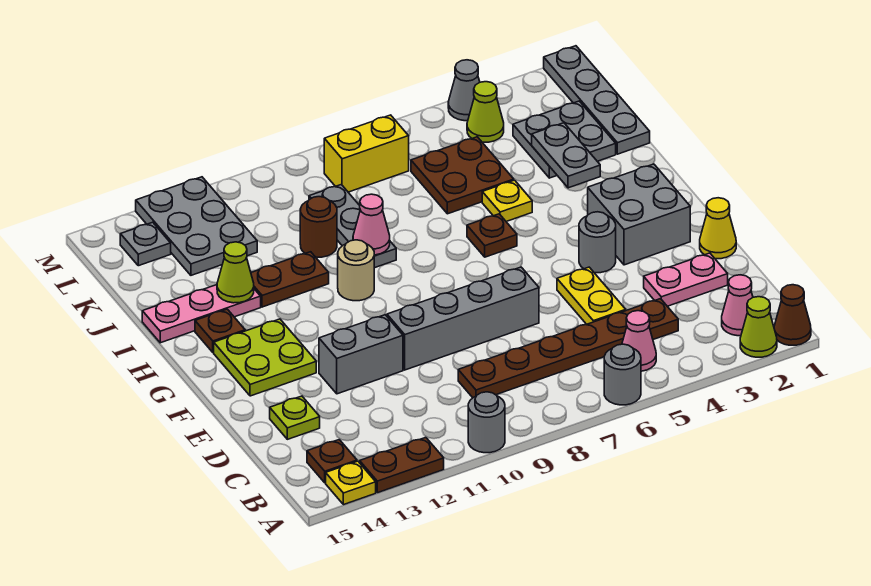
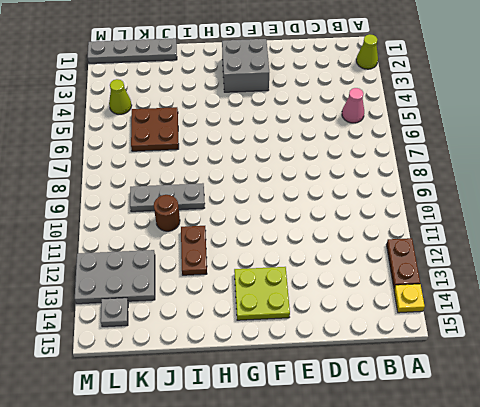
none -> brown 1x1 cone [774,285,811,345]
none -> grey 1x1 round brick [604,344,641,405]
none -> grey 1x1 round brick [468,392,505,453]
none -> pink 1x1 cone [722,275,753,336]

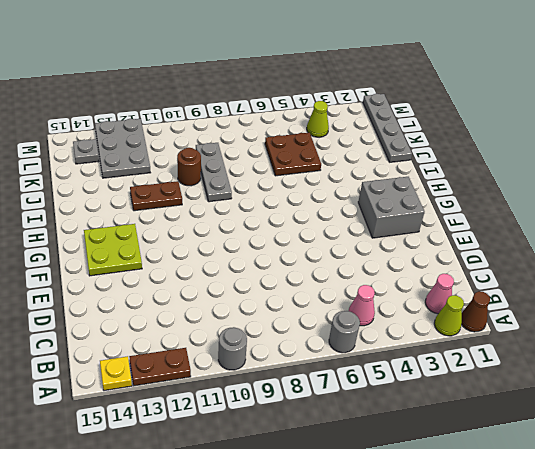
none -> brown 1x1 plate [307,440,357,483]
none -> brown 1x6 plate [458,299,678,398]
none -> pink 1x2 plate [644,253,728,306]
none -> yellow 1x2 plate [557,267,626,324]

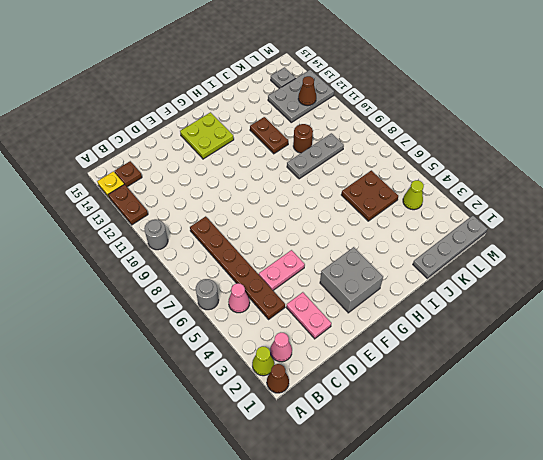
pink 1x2 plate [259,250,305,290] -> yellow 1x2 plate [557,267,626,324]
brown 1x1 cone [298,76,316,106] -> none
none -> lime 1x1 plate [270,396,320,439]
none -> yellow 1x1 cone [700,198,736,259]
none -> grey 1x4 brick [387,267,539,370]
none -> grey 1x2 brick [319,315,403,394]

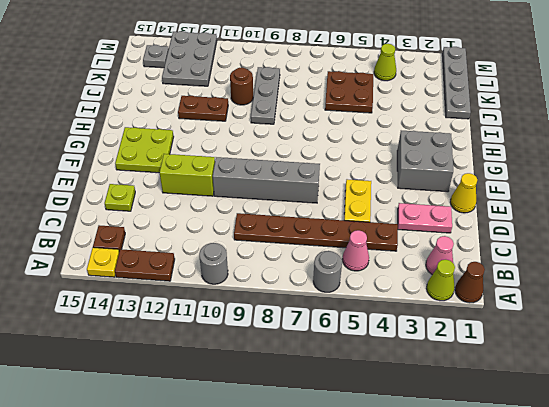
lime 1x2 brick [159,154,215,196] -> grey 1x2 brick [319,315,403,394]
none -> grey 1x1 round brick [579,212,616,273]
none -> brown 1x1 plate [467,214,517,257]
none -> tan 1x1 round brick [338,240,374,301]
none -> brown 1x1 plate [195,309,245,352]

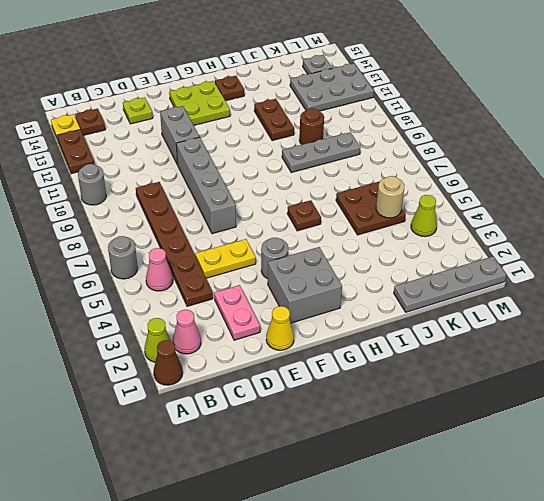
tan 1x1 round brick [376,176,404,218] -> tan 1x1 round brick moved to [338,240,374,301]
none -> yellow 1x1 plate [482,180,532,222]
none -> pink 1x3 plate [142,285,261,343]
none -> grey 2x2 plate [513,101,616,178]
none -> yellow 1x2 brick [324,115,409,192]

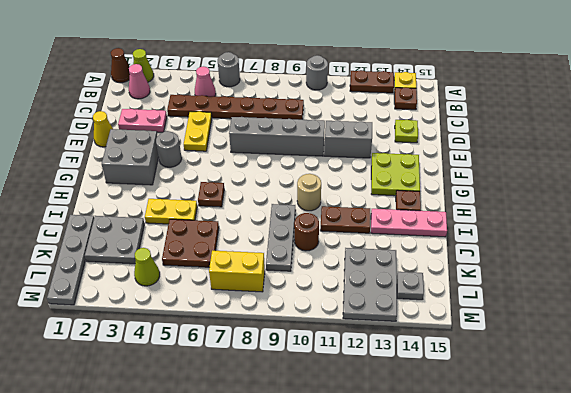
yellow 1x2 plate [145,199,197,224] -> yellow 1x1 plate [482,180,532,222]
none -> grey 1x1 cone [448,60,480,121]
none -> grey 1x2 plate [532,123,600,188]
none -> pink 1x1 cone [353,194,390,255]
none -> lime 1x1 cone [217,242,254,303]

